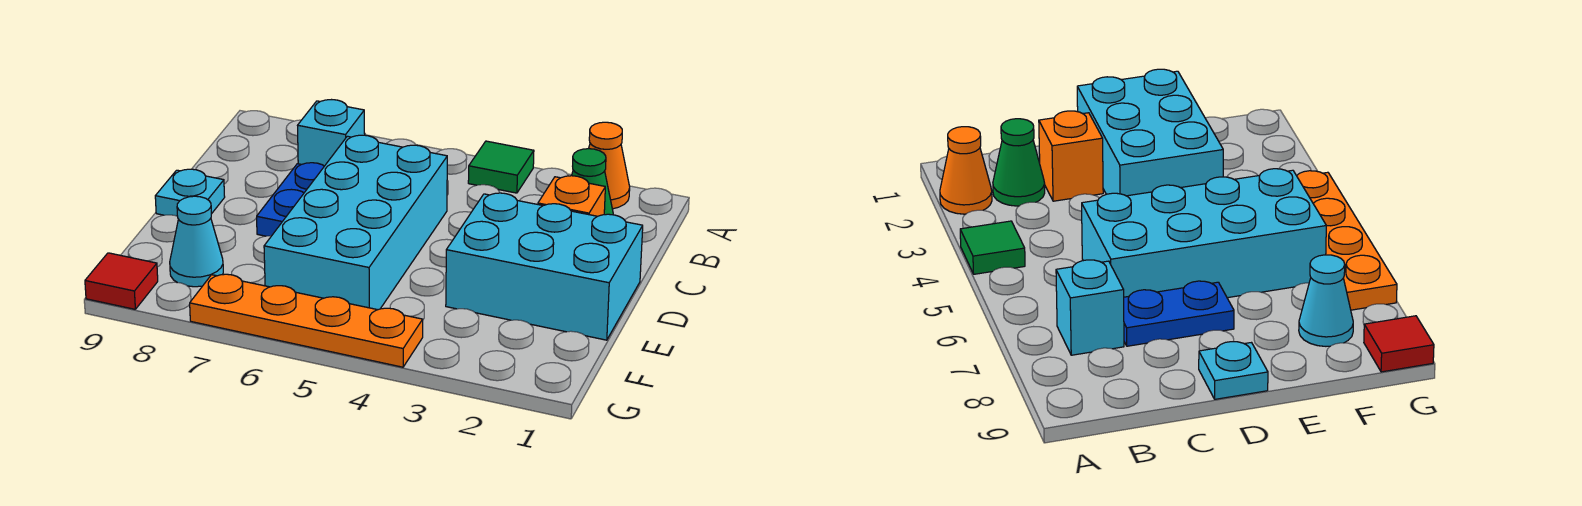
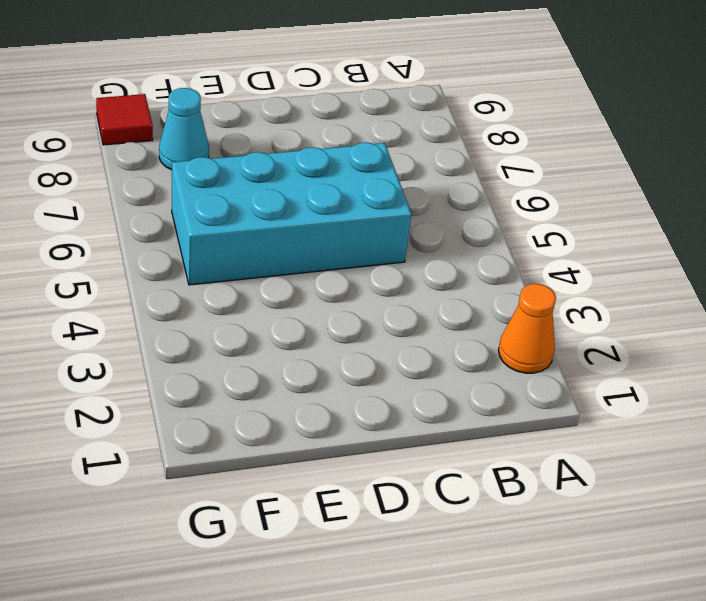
none -> green 1x1 tile [468,141,534,193]
none -> green 1x1 cone [572,149,613,215]
none -> cyan 1x1 brick [298,100,365,166]

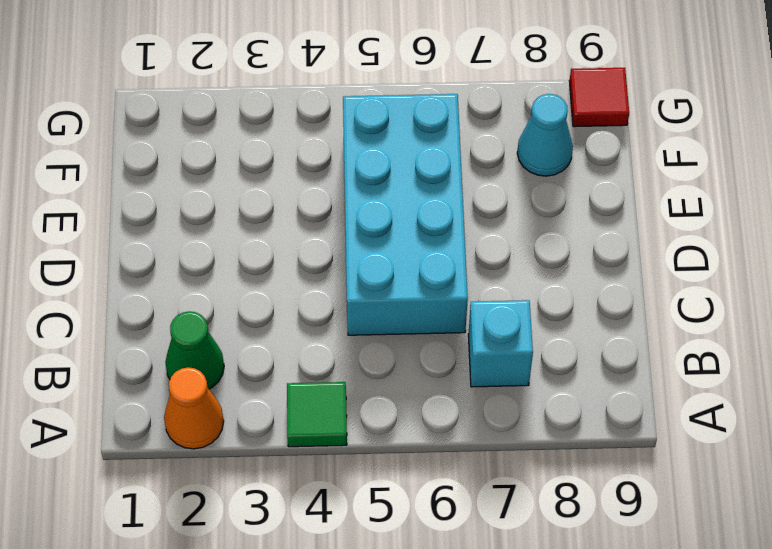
none -> orange 1x1 brick [538,176,605,216]
none -> blue 1x2 plate [257,163,324,236]
none -> cyan 2x3 brick [446,193,643,340]

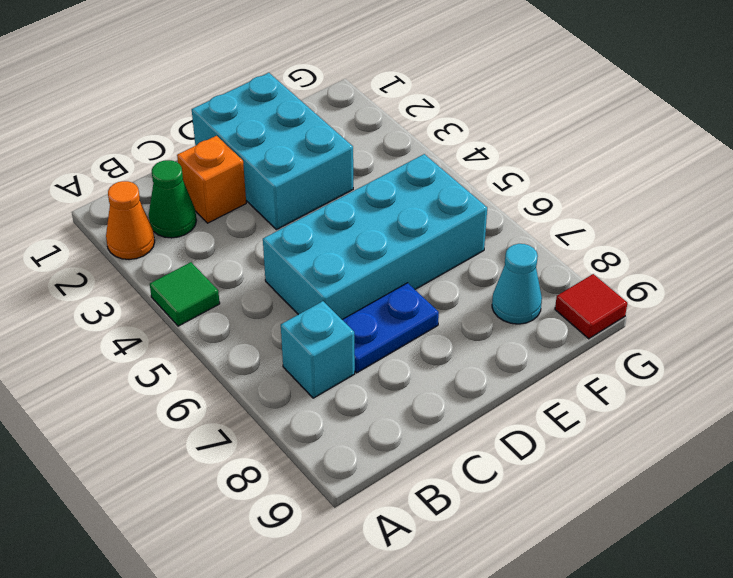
none -> cyan 1x1 plate [155,169,225,216]
none -> orange 1x4 plate [190,274,423,367]

